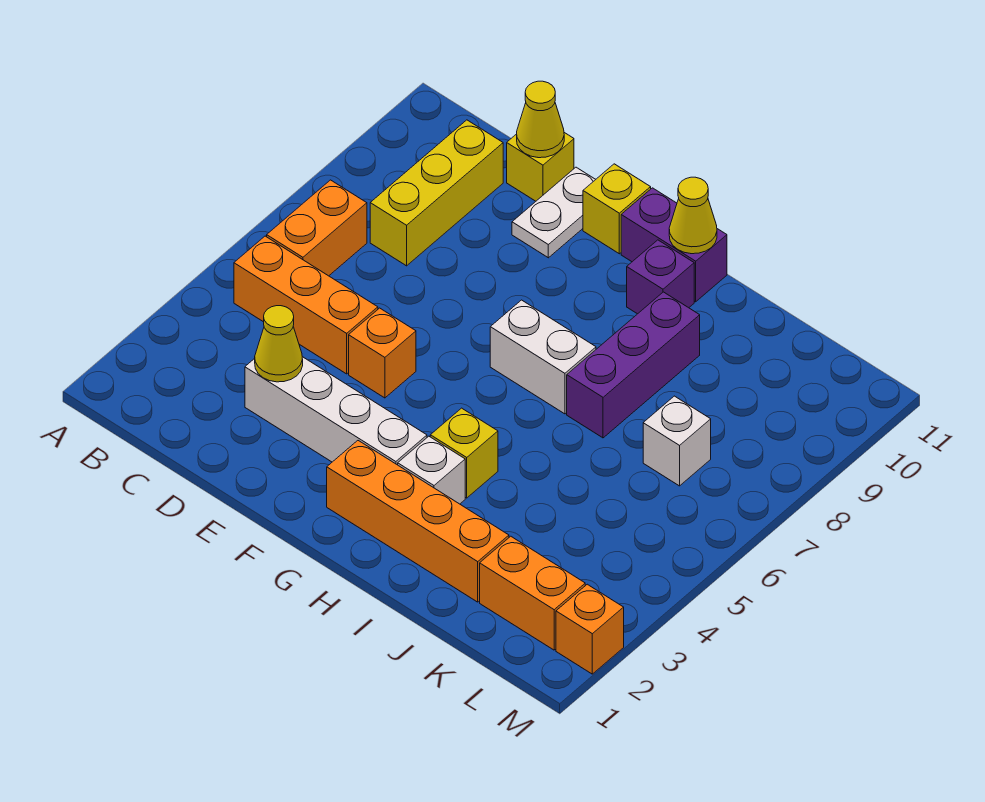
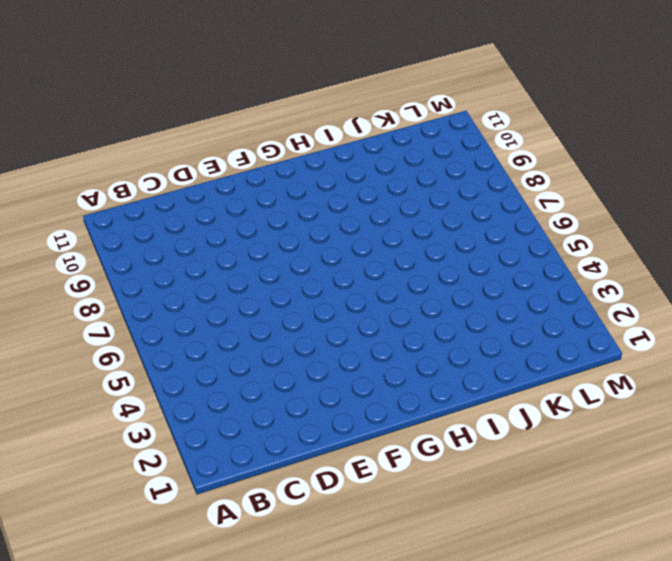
none -> orange 1x3 brick [234,236,378,374]
none -> orange 1x2 brick [267,180,367,276]
none -> yellow 1x3 brick [370,120,503,266]

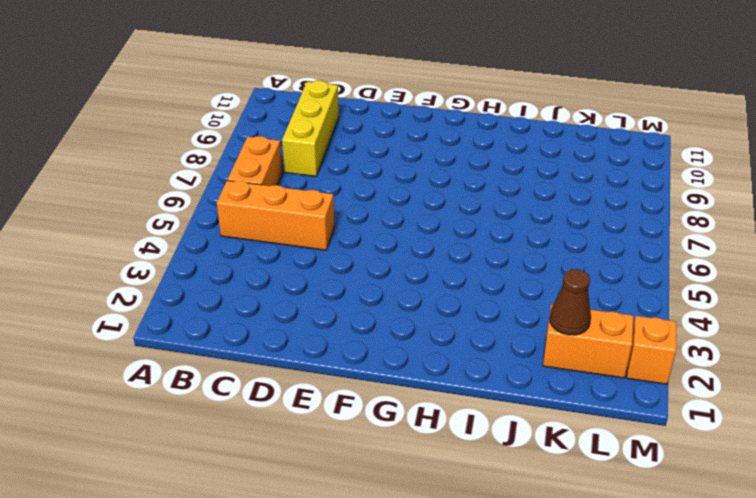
brown 1x1 cone [550,269,591,335] -> none
none -> white 1x4 brick [245,357,427,465]
none -> yellow 1x1 brick [507,133,574,201]
none -> orange 1x1 brick [349,308,416,398]

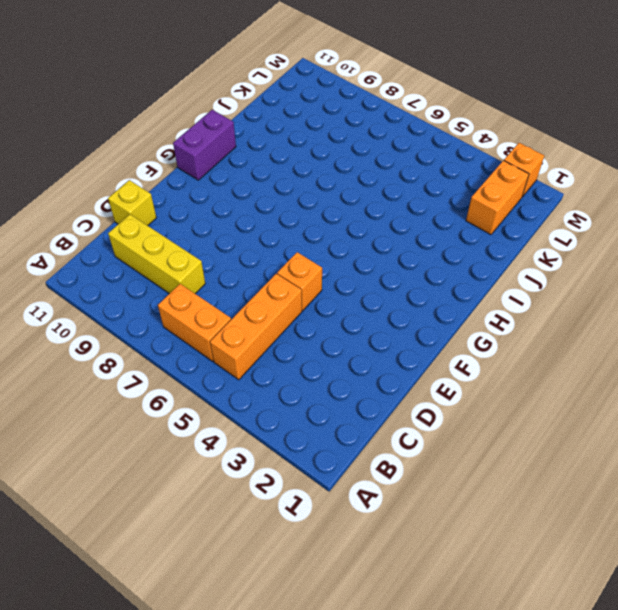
none -> white 1x4 brick [245,357,427,465]
none -> white 1x2 plate [512,167,596,258]
none -> yellow 1x1 brick [583,164,651,254]

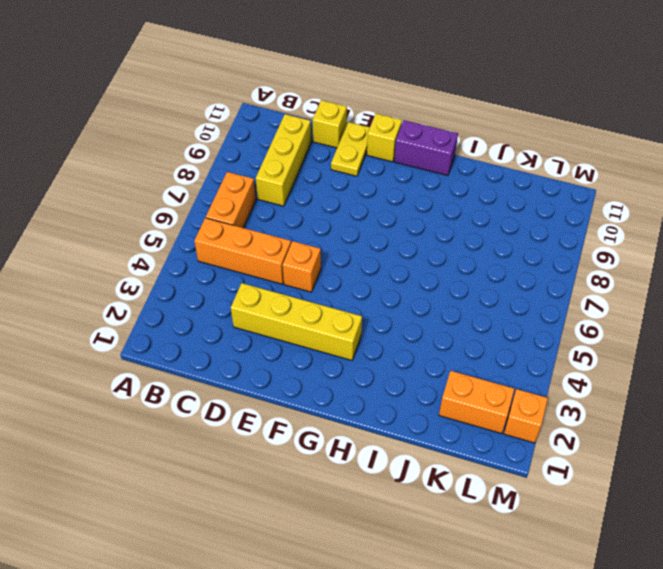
yellow 1x4 brick [231,283,362,360] -> white 1x4 brick [245,357,427,465]
yellow 1x2 plate [331,122,370,176] -> white 1x2 plate [512,167,596,258]
none -> orange 1x4 brick [327,441,509,602]
none -> white 1x2 brick [490,300,596,414]
none -> white 1x1 brick [398,436,465,504]

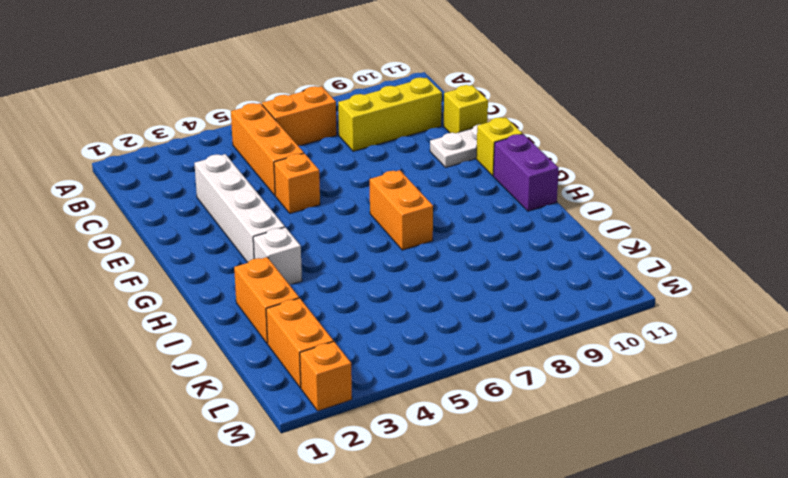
orange 1x2 brick [370,170,433,250] -> white 1x2 brick [490,300,596,414]
orange 1x2 brick [234,257,299,344] -> orange 1x4 brick [327,441,509,602]
none -> yellow 1x1 brick [430,408,498,498]
none -> purple 1x1 brick [627,240,694,314]
none -> purple 1x3 brick [567,292,700,438]

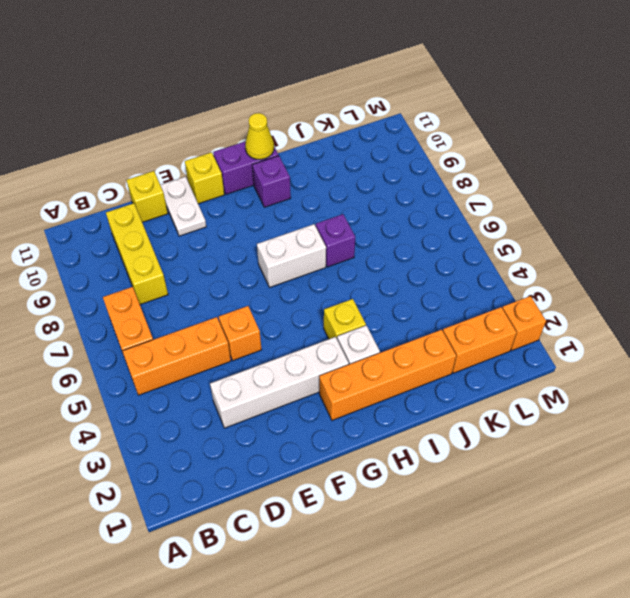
purple 1x1 brick [316,214,355,267] -> purple 1x3 brick [567,292,700,438]
none -> white 1x1 brick [643,396,711,486]
none -> yellow 1x1 cone [255,306,303,382]
none -> yellow 1x1 cone [517,81,564,158]

